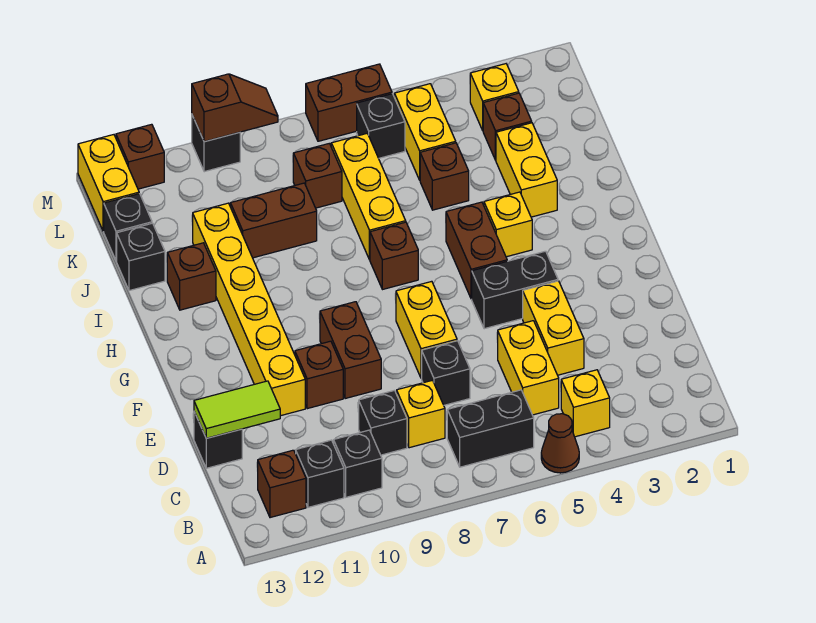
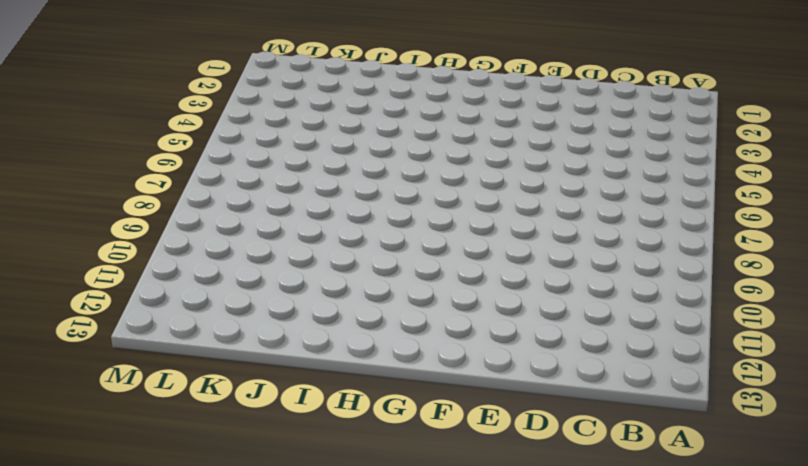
none -> brown 1x1 cone [541,414,579,473]
none -> yellow 1x1 brick [561,370,610,437]
none -> black 1x2 brick [447,390,534,467]
none -> black 1x1 brick [334,430,382,497]

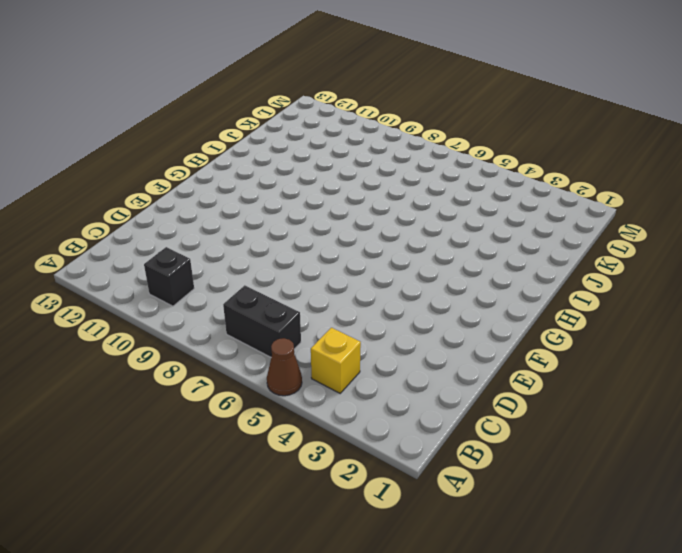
none -> black 1x1 brick [296,440,344,507]
none -> brown 1x1 brick [258,450,306,518]
none -> yellow 1x2 brick [498,321,559,415]
none -> yellow 1x1 brick [397,380,445,448]

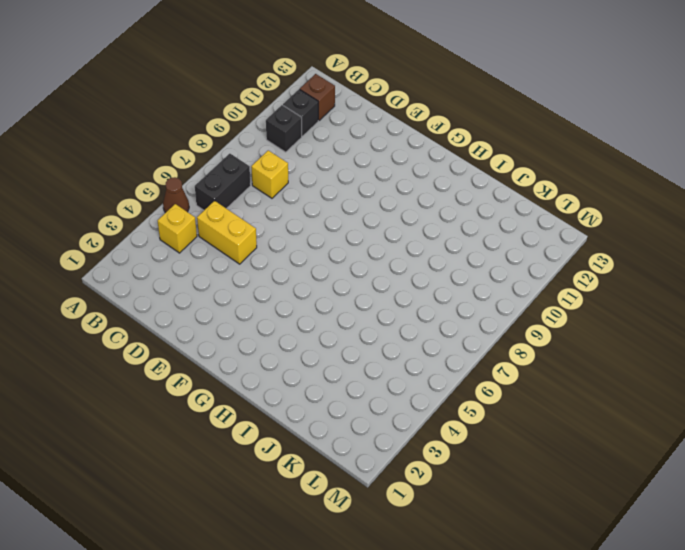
none -> black 1x1 brick [359,390,407,455]
none -> yellow 1x2 brick [523,281,584,375]
none -> black 1x1 brick [422,341,470,405]
none -> black 1x1 brick [194,412,242,468]

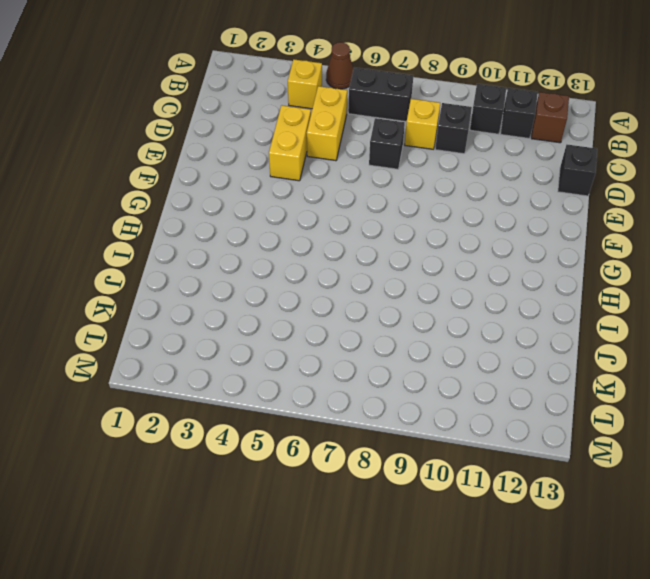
none -> yellow 1x2 brick [396,281,457,378]
none -> brown 1x2 brick [320,302,381,399]
none -> brown 1x1 brick [295,341,343,409]
none -> yellow 1x6 brick [193,203,305,416]

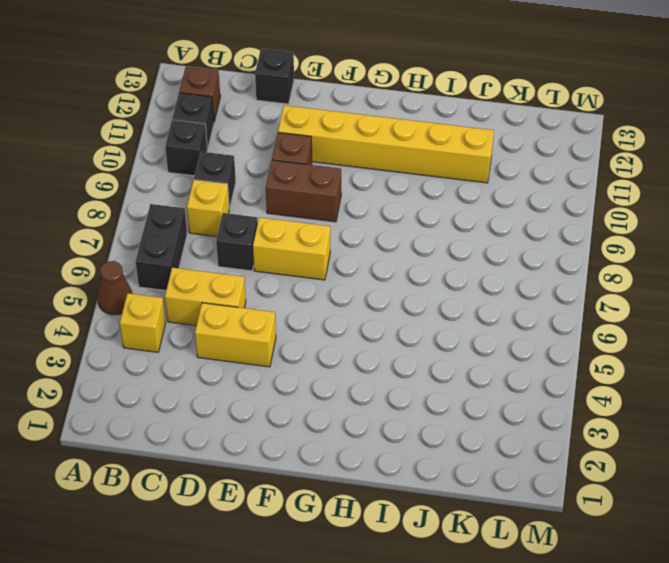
none -> black 1x2 brick [472,251,558,329]
none -> brown 1x2 brick [446,202,507,299]
none -> yellow 1x1 brick [484,192,532,257]
none -> brown 1x1 brick [370,222,418,290]

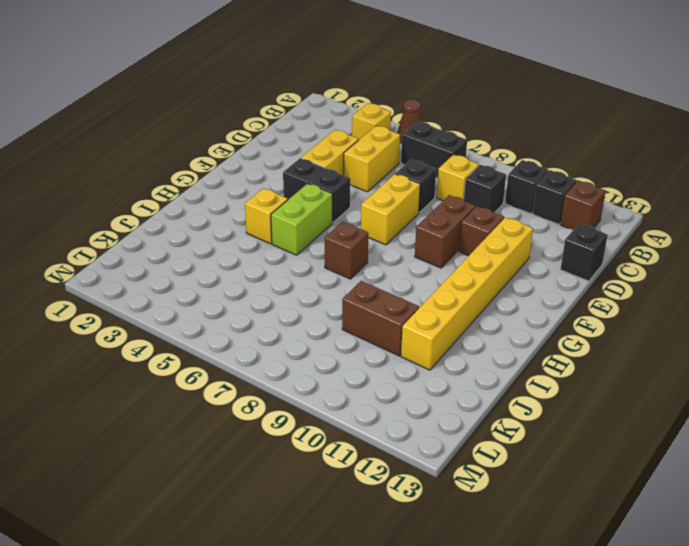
lime 1x2 brick [271,183,332,255] -> brown 1x2 brick [446,202,507,299]
none -> yellow 1x2 brick [496,123,557,217]
none -> yellow 1x3 brick [331,134,406,260]
none -> brown 1x1 brick [167,243,216,310]
none -> brown 1x1 brick [420,143,469,210]

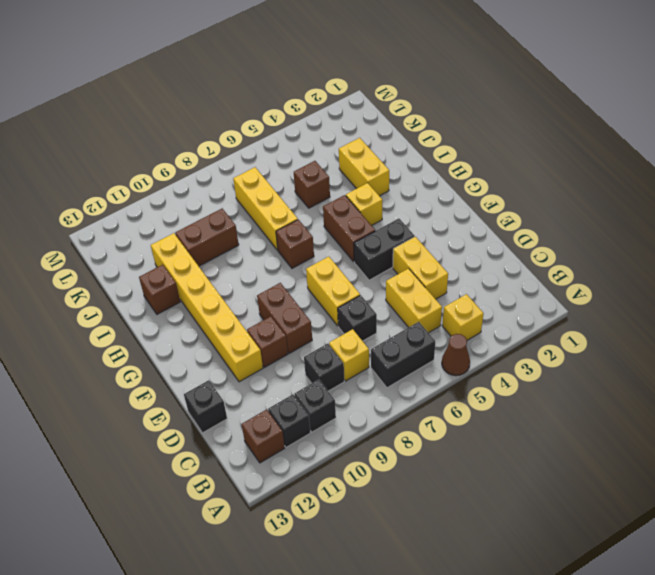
none -> black 1x1 brick [117,223,165,291]
none -> brown 1x1 brick [483,93,532,160]
none -> yellow 1x2 brick [394,84,456,180]
none -> brown 1x1 brick [293,143,342,208]

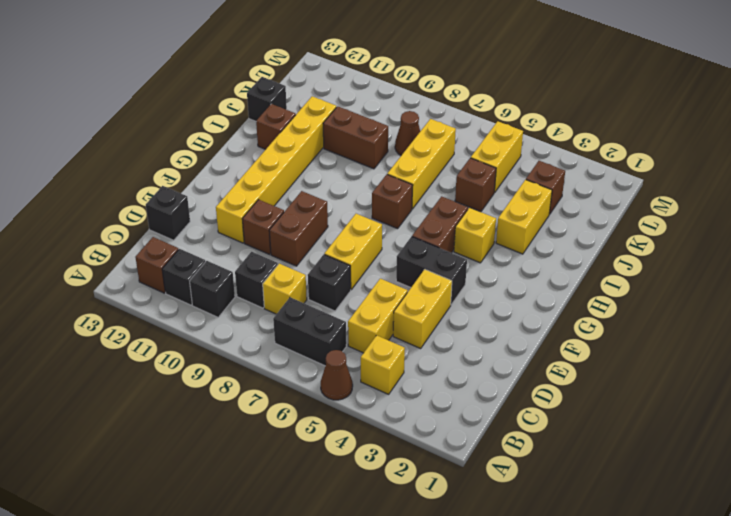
brown 1x1 cone [395,111,420,155] -> brown 1x1 brick [293,143,342,208]
none -> black 1x1 brick [104,194,152,261]
none -> yellow 1x1 brick [470,64,519,130]
none -> black 1x1 brick [357,94,405,158]
none -> yellow 1x2 brick [78,135,139,231]

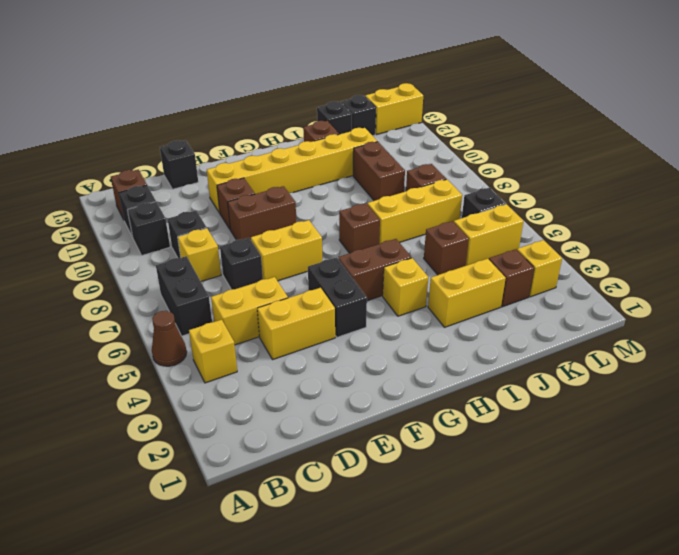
none -> brown 1x2 brick [306,64,392,141]
none -> black 1x1 brick [192,115,240,172]
none -> brown 1x1 brick [116,124,164,189]
none -> lime 1x2 tile [194,381,280,438]

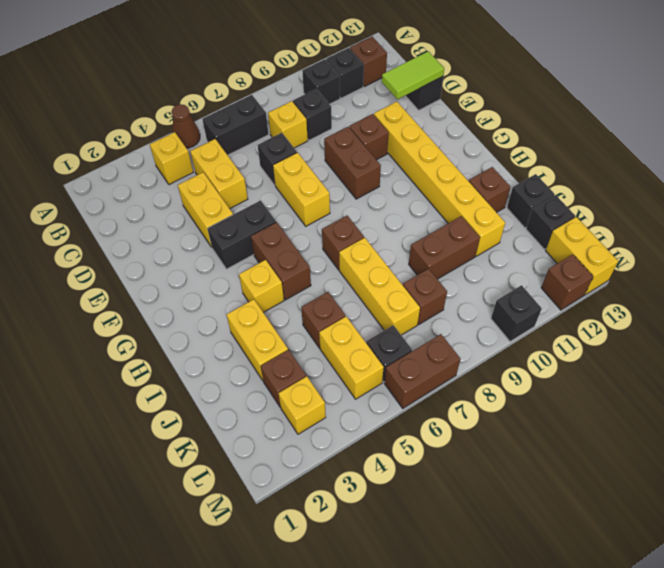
none -> brown 1x2 slope [192,74,278,142]

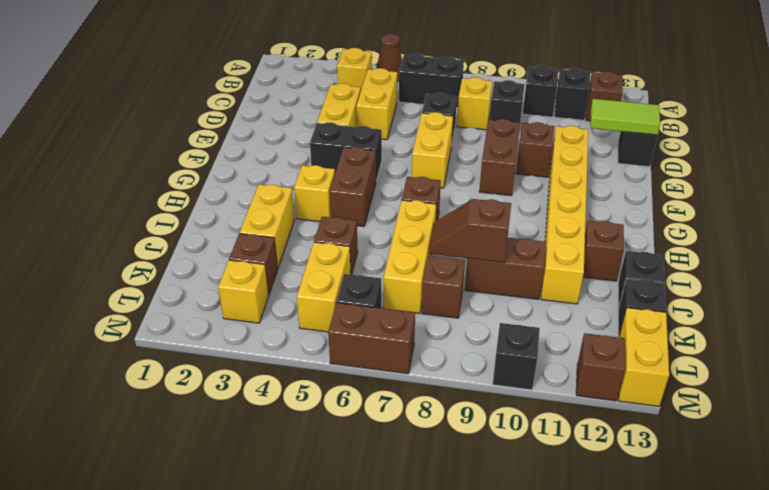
brown 1x2 slope [428,199,511,263] -> brown 1x2 slope moved to [192,74,278,142]

